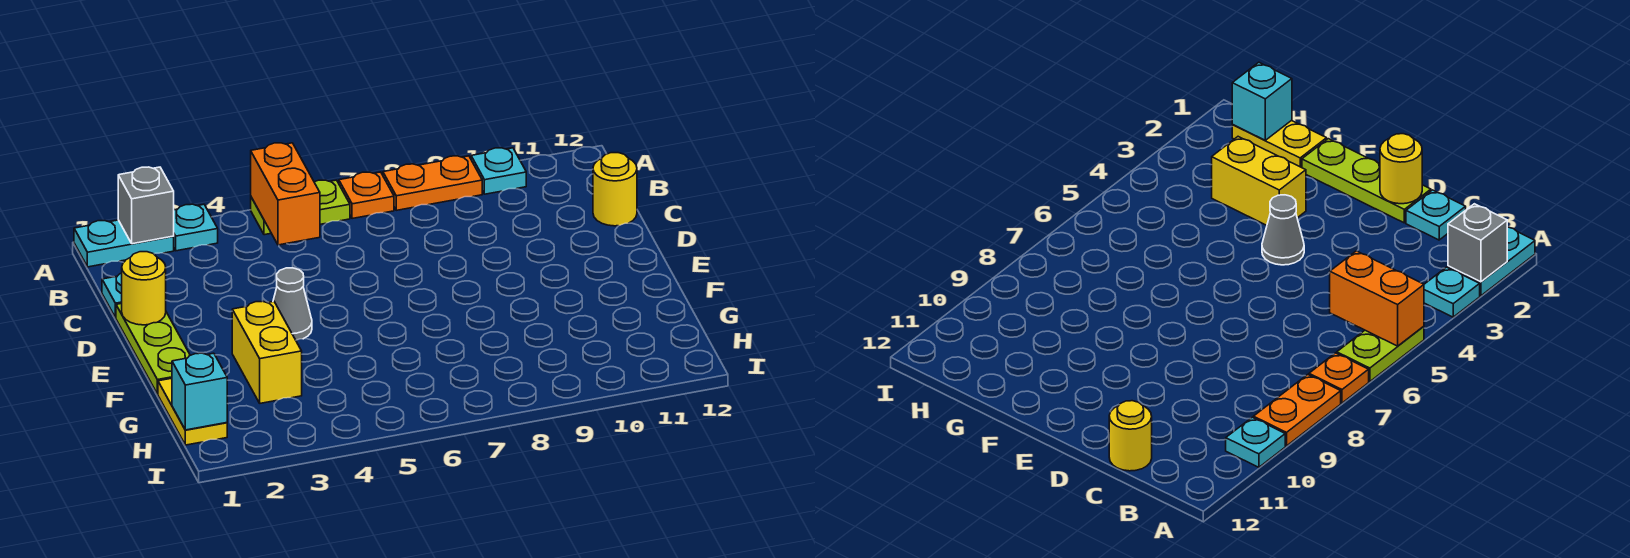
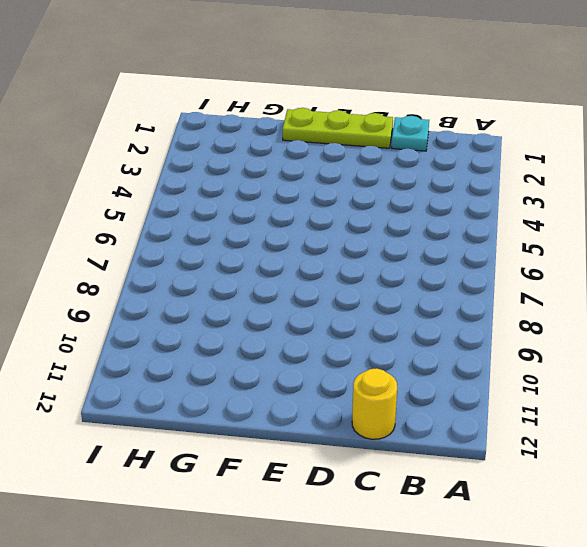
none -> cyan 1x2 plate [74,220,174,267]
none -> cyan 1x1 plate [173,204,218,251]
none -> lime 1x2 plate [251,180,350,235]

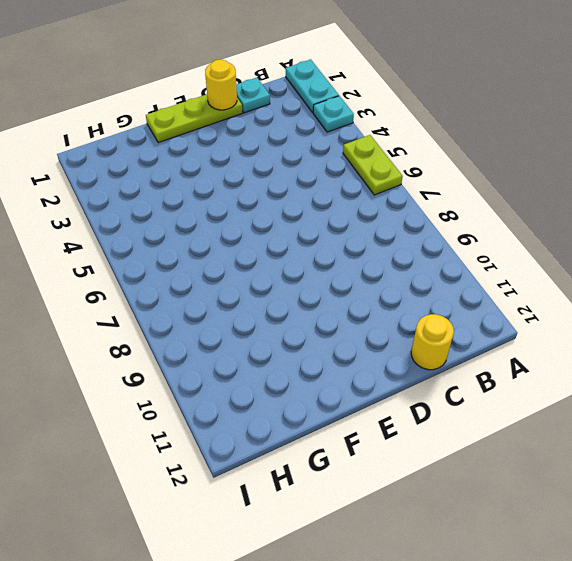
none -> orange 1x1 plate [339,172,394,219]
none -> orange 1x2 plate [383,156,482,210]
none -> cyan 1x1 plate [471,148,526,194]

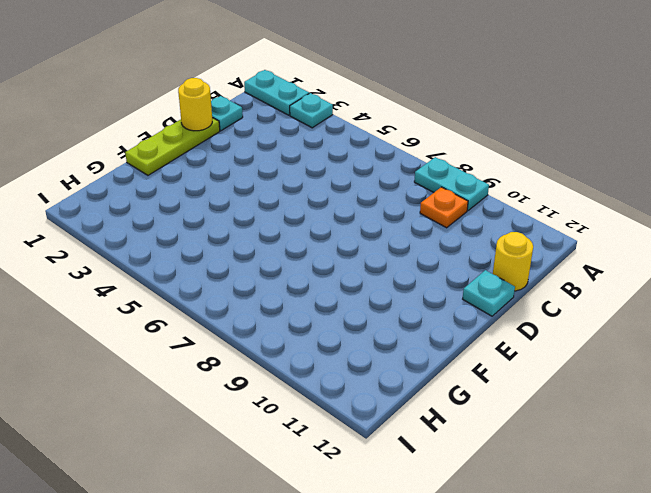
cyan 1x2 plate [414,157,489,211] -> orange 1x2 plate [383,156,482,210]
orange 1x1 plate [420,187,468,228] -> orange 1x1 plate moved to [339,172,394,219]
cyan 1x1 plate [463,270,515,316] -> cyan 1x1 plate moved to [471,148,526,194]
none -> lime 1x2 plate [251,180,350,235]
none -> grey 1x1 cone [273,268,312,340]
none -> yellow 1x2 brick [232,301,302,403]

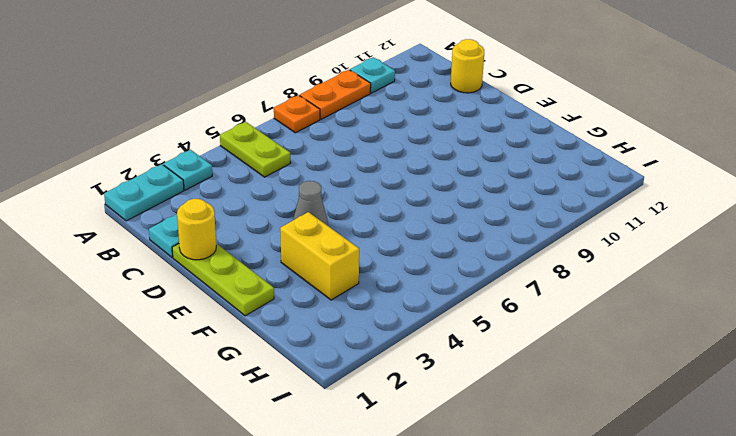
lime 1x2 plate [220,122,291,177] -> lime 1x2 plate turned to [251,180,350,235]
none -> yellow 1x2 plate [158,378,227,445]
none -> grey 1x1 brick [118,167,174,244]
none -> orange 1x2 brick [251,143,320,245]

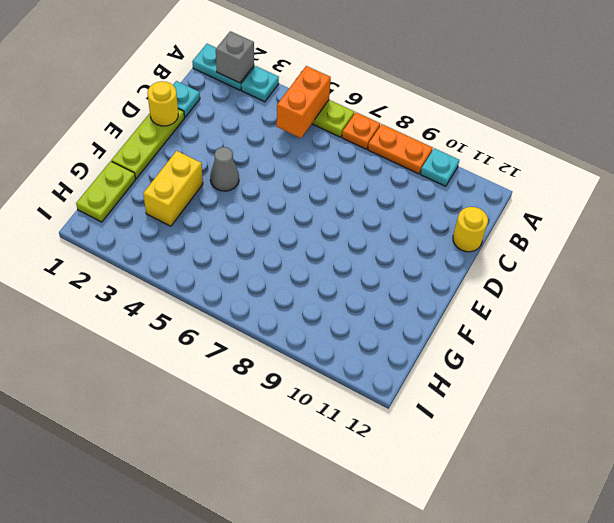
lime 1x2 plate [76,161,136,222] -> yellow 1x2 plate [158,378,227,445]
none -> cyan 1x1 brick [172,353,227,430]

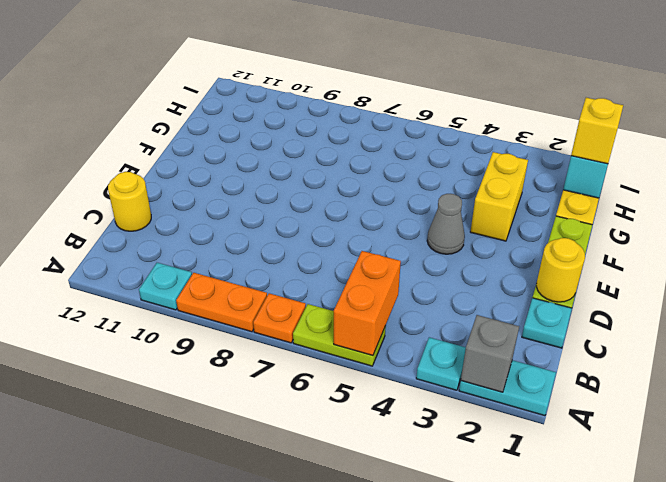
yellow 1x1 brick [571,98,623,164] -> none

